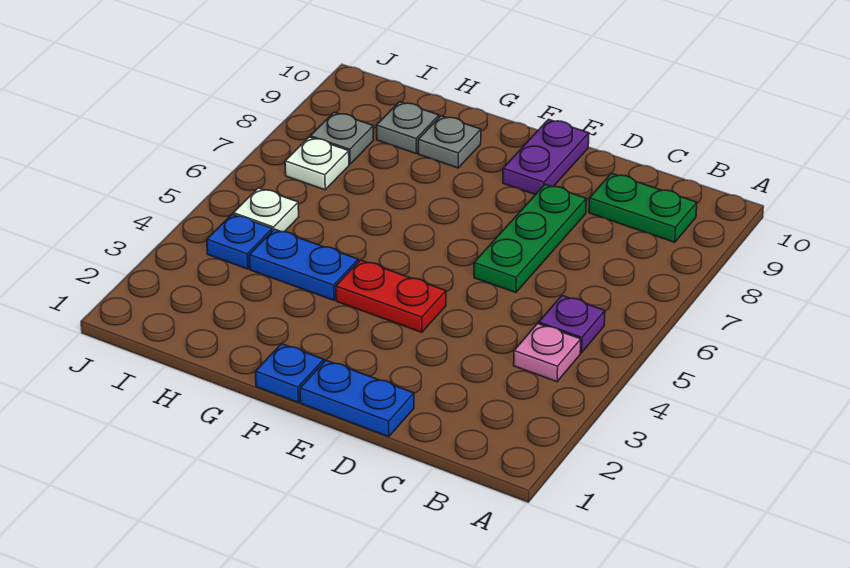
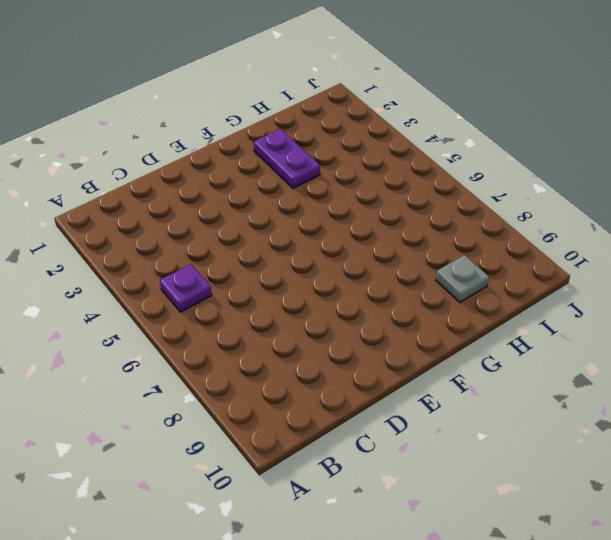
purple 1x2 plate [254,129,320,188] -> purple 1x2 plate moved to [503,119,589,195]
none -> pink 1x1 plate [514,324,581,382]
none -> green 1x2 plate [589,173,697,242]
none -> blue 1x2 plate [300,360,414,437]

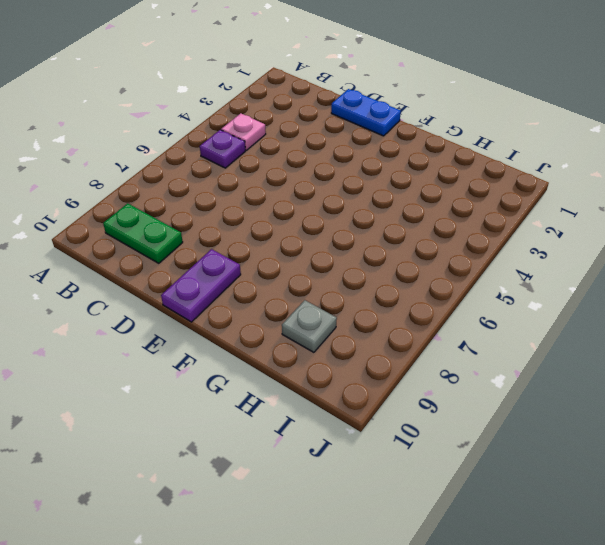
none -> green 1x3 plate [474,184,586,293]
none -> red 1x2 plate [336,260,446,332]
none -> blue 1x1 plate [256,344,324,402]

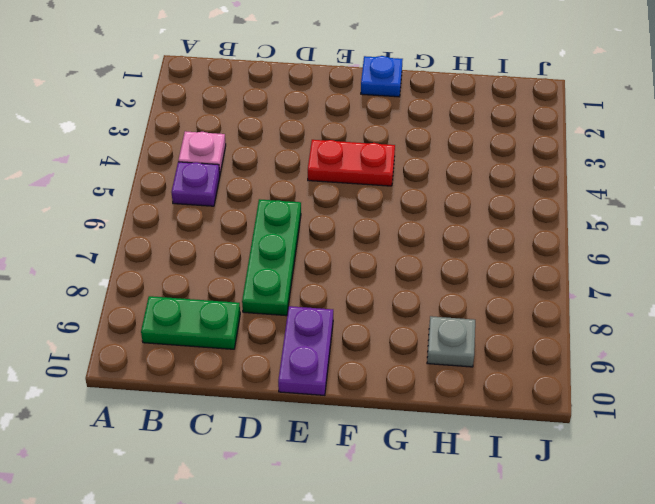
none -> blue 1x2 plate [300,360,414,437]
none -> blue 1x2 plate [249,229,358,300]
none -> grey 1x1 plate [418,116,481,168]

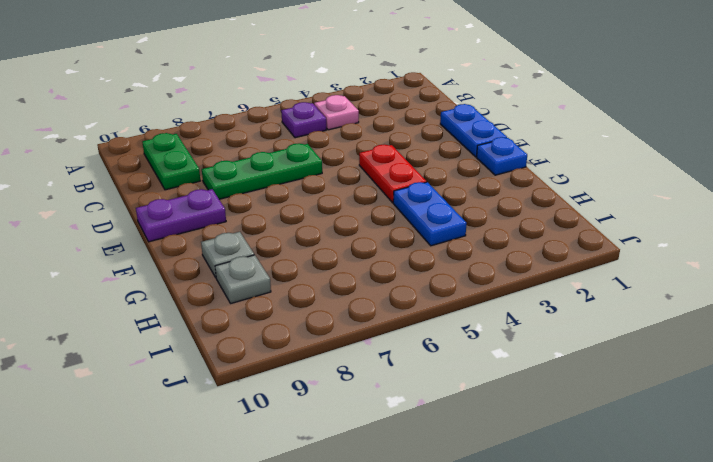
none -> blue 1x1 plate [207,214,272,269]
none -> white 1x1 plate [233,188,299,232]
none -> white 1x1 plate [285,137,349,190]

